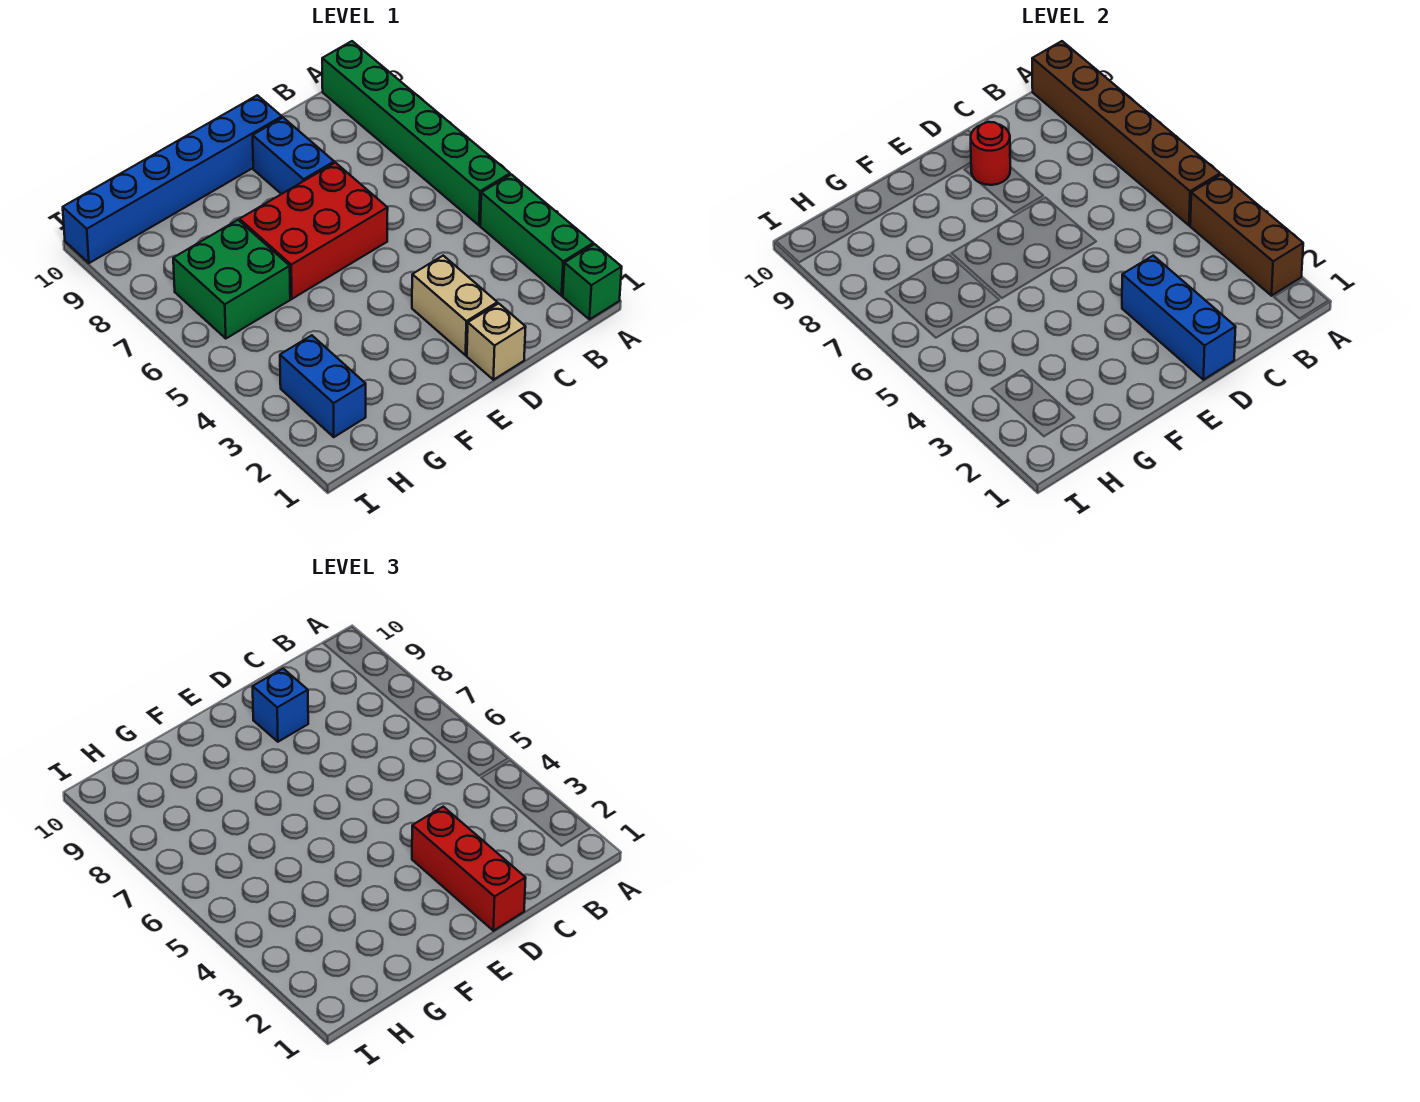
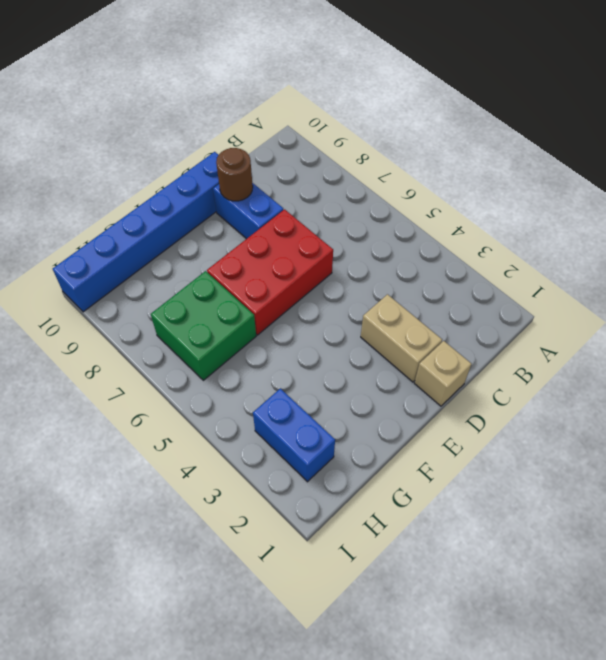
brown 1x1 round brick [216,148,253,201] -> red 1x1 round brick [971,122,1010,185]
none -> green 1x1 brick [563,244,622,319]
none -> green 1x3 brick [480,174,593,296]
none -> green 1x6 brick [322,41,510,225]

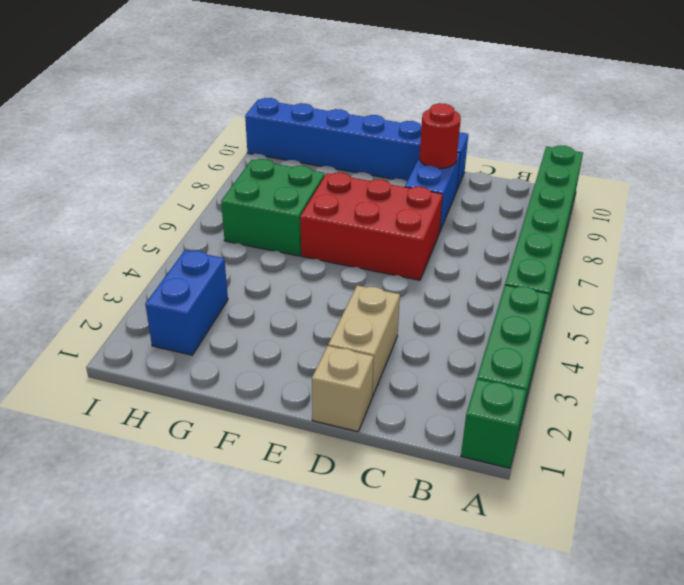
none -> brown 1x3 brick [1190,174,1303,296]
none -> brown 1x6 brick [1032,41,1220,225]
none -> blue 1x3 brick [1122,256,1236,380]

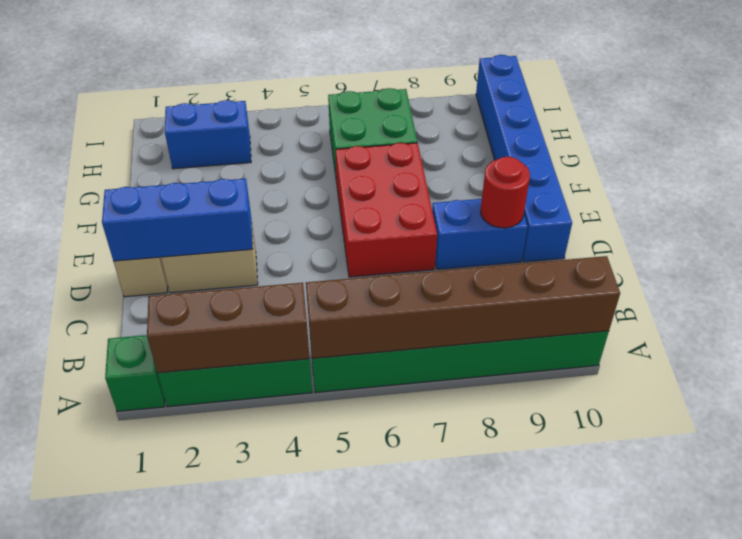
none -> red 1x3 brick [412,807,526,931]
none -> blue 1x1 brick [253,669,308,742]

